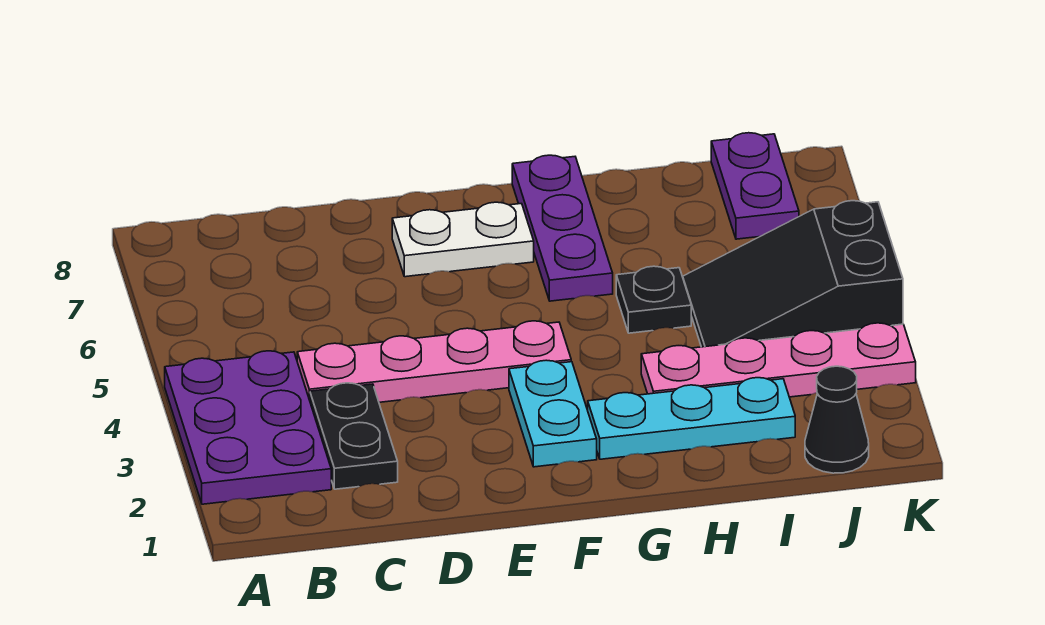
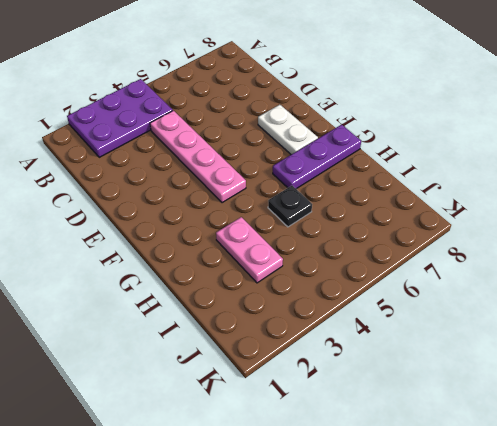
pink 1x2 plate [216,217,283,283] -> pink 1x4 plate [641,323,916,397]
none -> black 1x2 plate [310,383,398,489]
none -> cyan 1x2 plate [509,360,597,467]
none -> cyan 1x3 plate [588,378,795,459]

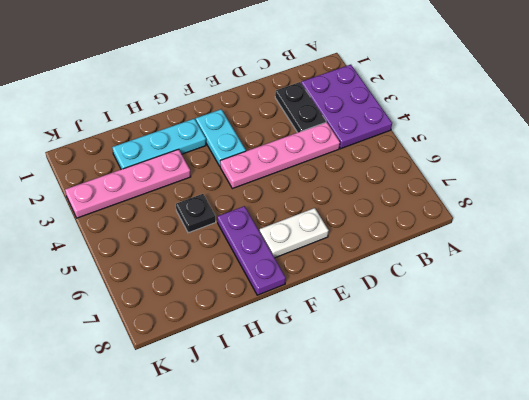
none -> black 2x3 slope [683,201,903,347]
none -> black 1x1 cone [805,366,869,473]
none -> purple 1x2 plate [711,133,799,239]

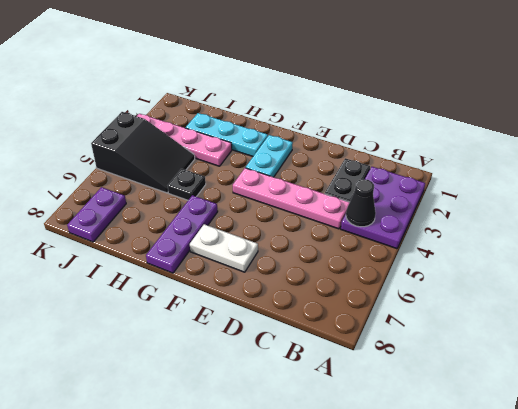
black 1x1 cone [346,179,376,227] -> black 1x1 cone moved to [805,366,869,473]

